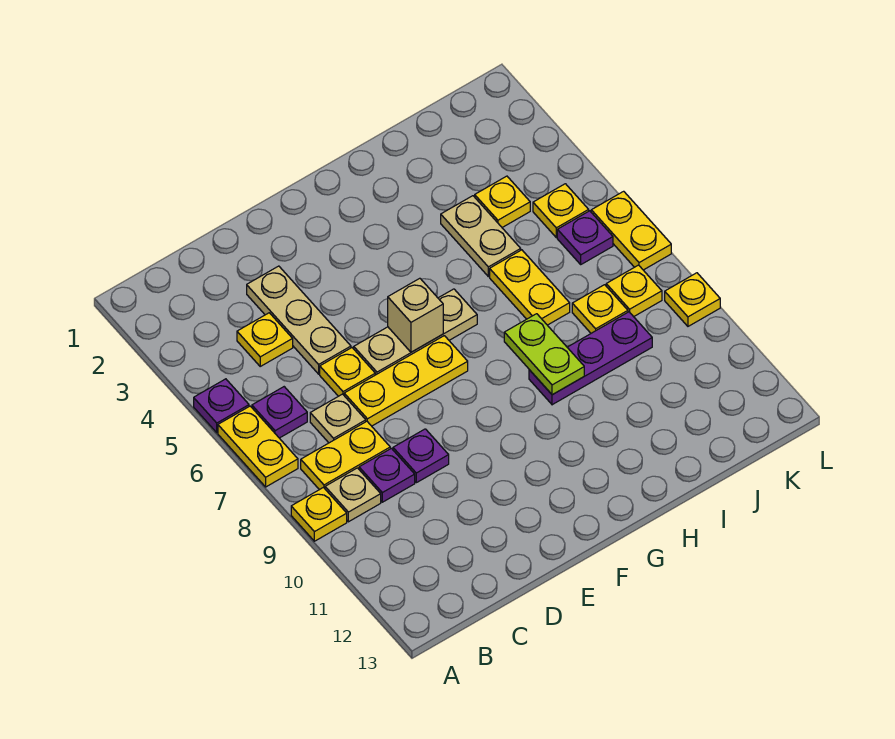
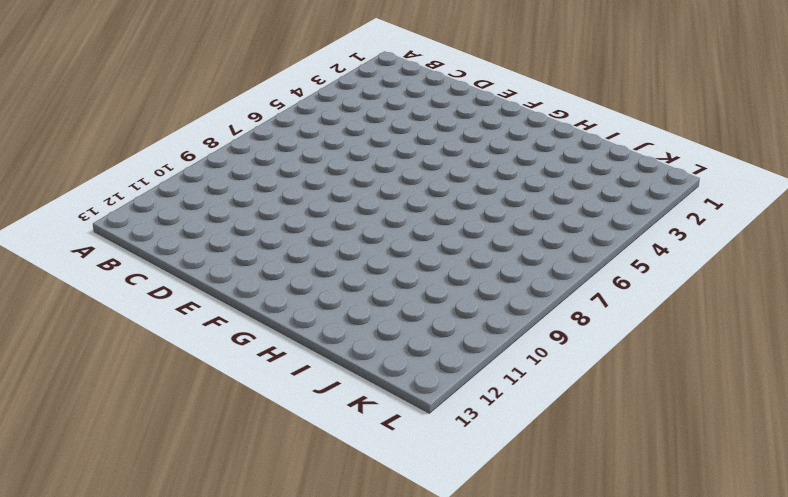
none -> purple 1x1 plate [194,379,249,433]
none -> yellow 1x2 plate [218,406,298,487]
none -> yellow 1x1 plate [291,488,347,541]

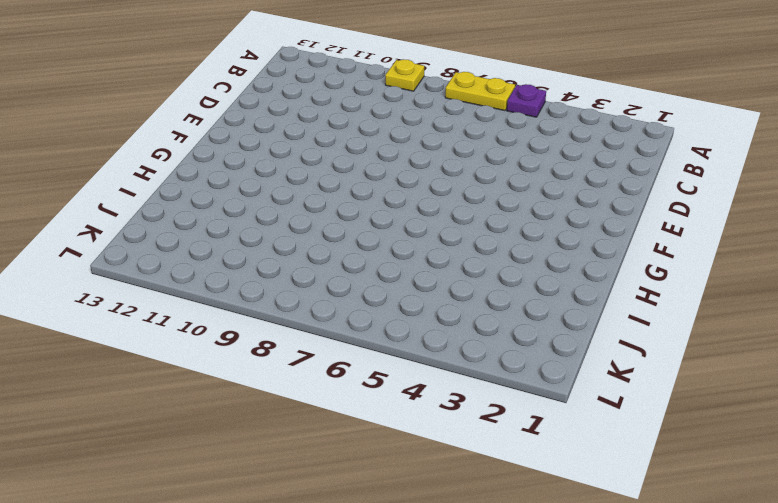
none -> purple 1x1 plate [252,387,307,438]
none -> yellow 1x2 plate [301,421,390,490]
none -> tan 1x1 plate [325,468,381,522]

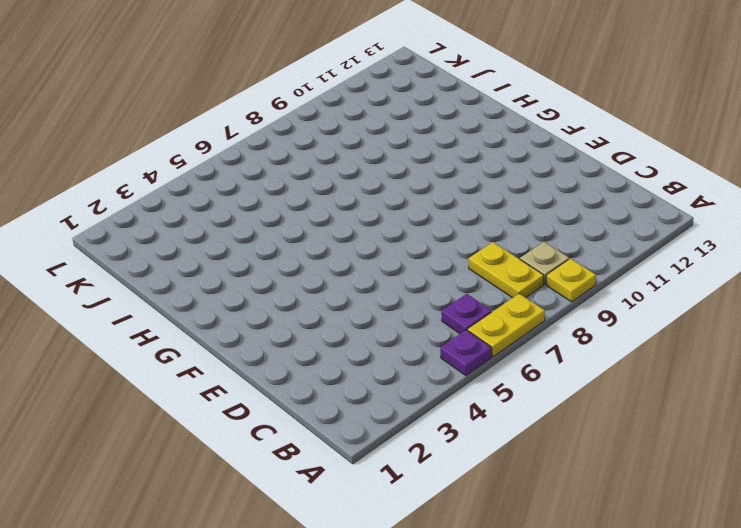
none -> yellow 1x1 plate [237,313,293,366]
none -> tan 1x1 plate [310,394,366,443]
none -> purple 1x1 plate [359,448,415,502]

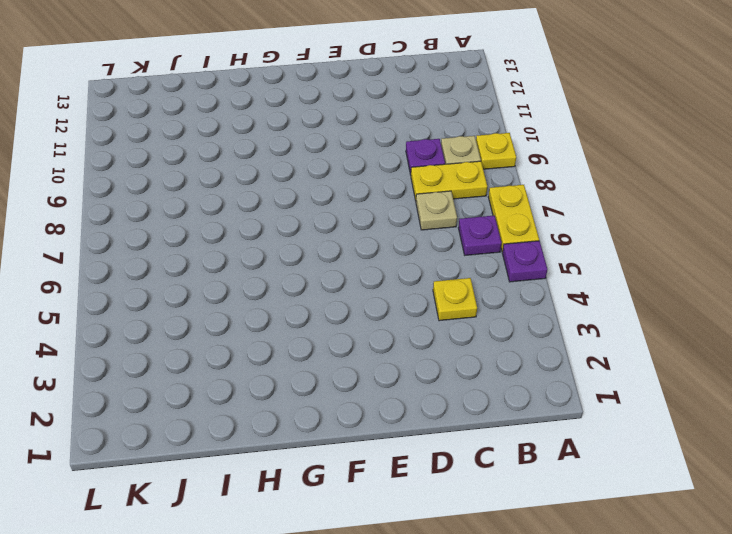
none -> tan 1x3 plate [247,266,351,374]
none -> yellow 1x1 plate [320,348,375,396]
none -> yellow 1x3 plate [344,336,468,426]

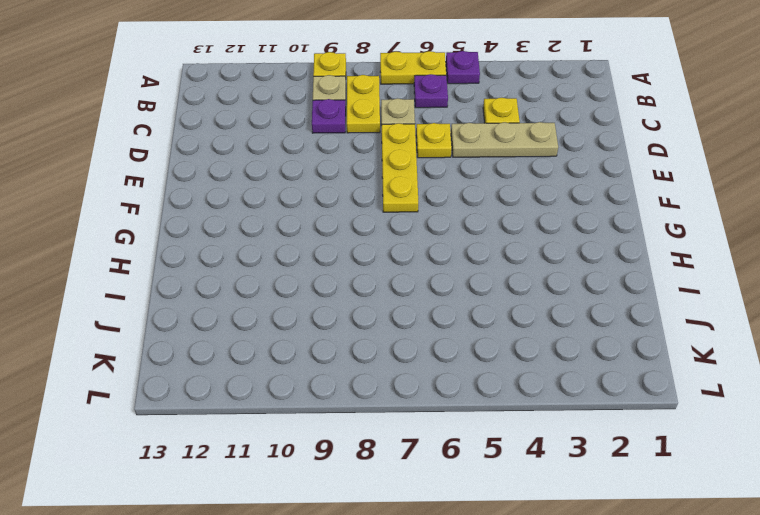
none -> purple 1x1 plate [393,429,449,483]
none -> tan 1x3 plate [354,289,477,375]
none -> purple 1x3 plate [529,312,652,405]

